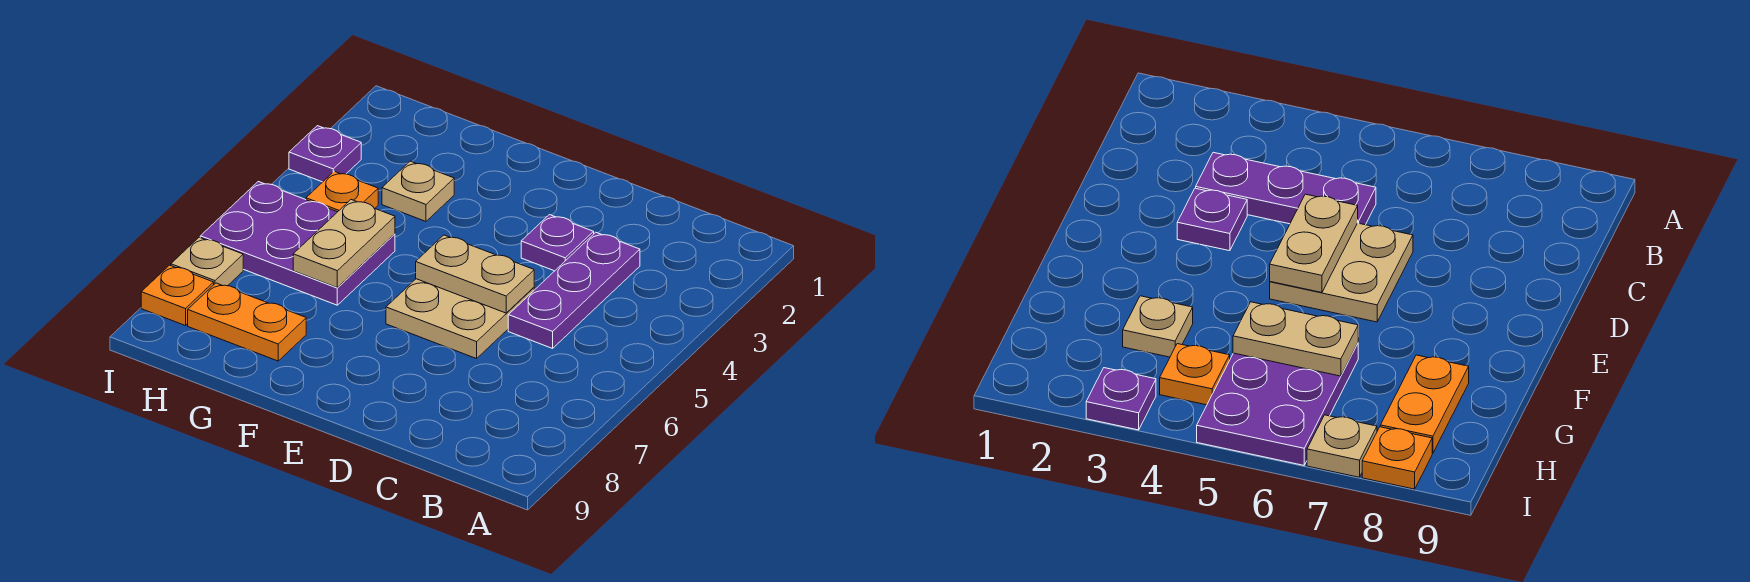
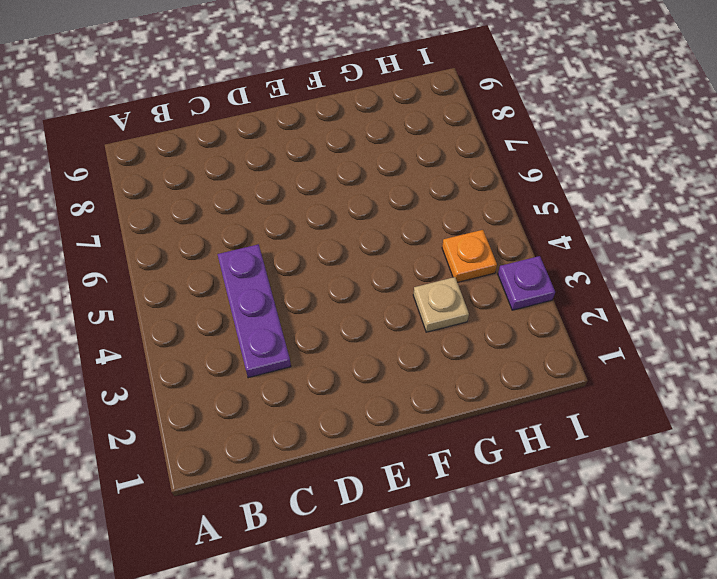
none -> purple 1x1 plate [521,215,594,271]
none -> tan 2x2 plate [386,279,534,359]
none -> purple 2x3 plate [200,182,395,305]

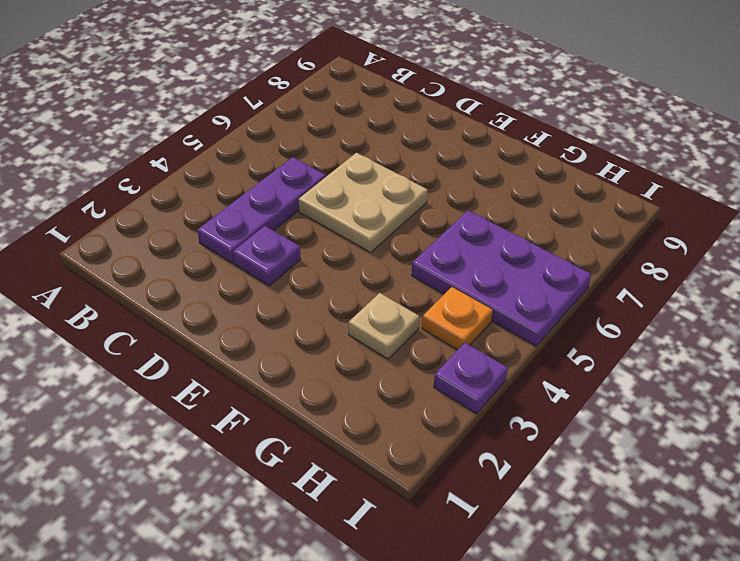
none -> orange 1x2 plate [188,283,306,361]
none -> tan 1x1 plate [171,237,243,286]
none -> orange 1x1 plate [141,265,214,326]

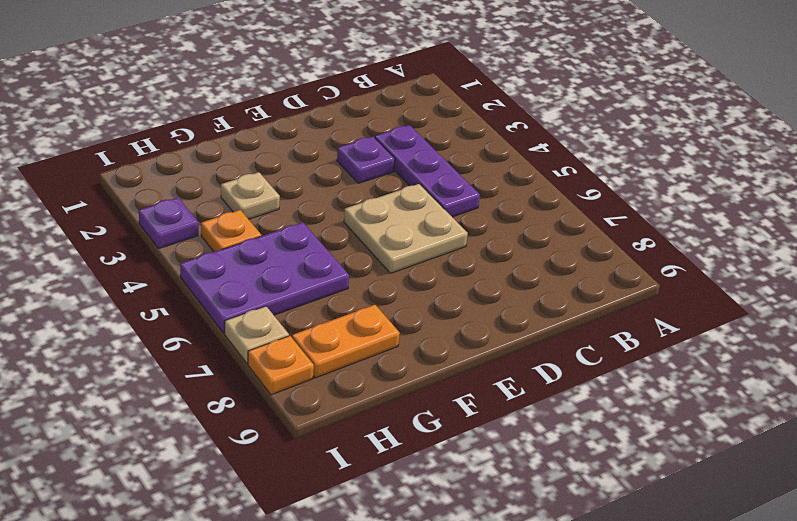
none -> tan 1x2 plate [416,235,534,313]
none -> tan 1x2 plate [293,200,395,287]

